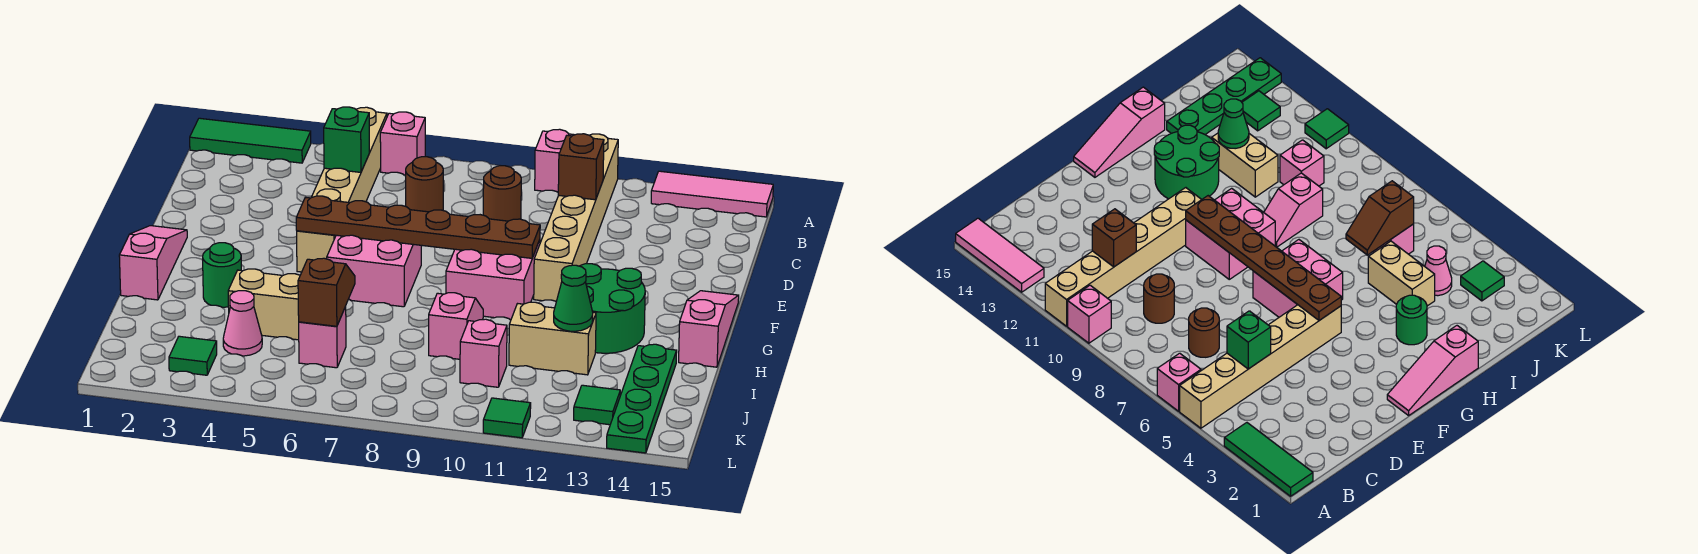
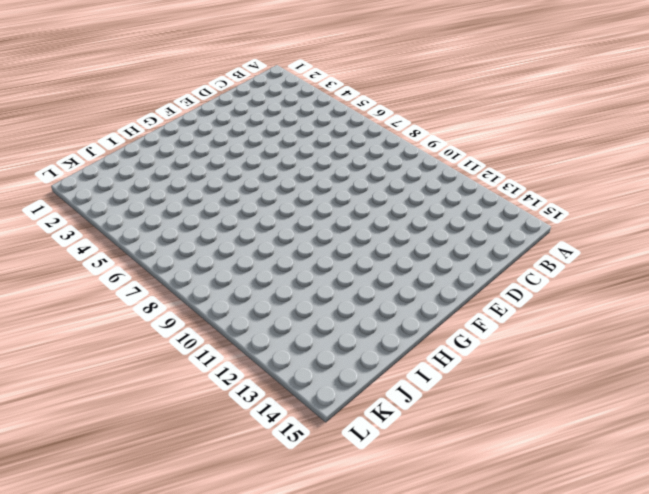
none -> green 1x3 tile [190,118,311,163]
none -> tan 1x6 brick [297,107,387,272]
none -> pink 1x1 brick [380,112,425,175]

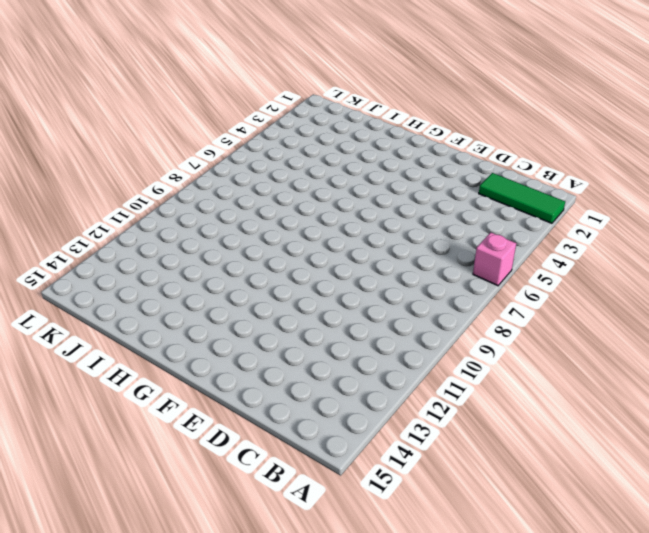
green 1x3 tile [479,173,565,223] -> green 1x3 tile turned to [190,118,311,163]
none -> tan 1x6 brick [297,107,387,272]
none -> pink 1x1 brick [535,129,574,192]
none -> tan 1x6 brick [534,134,618,301]

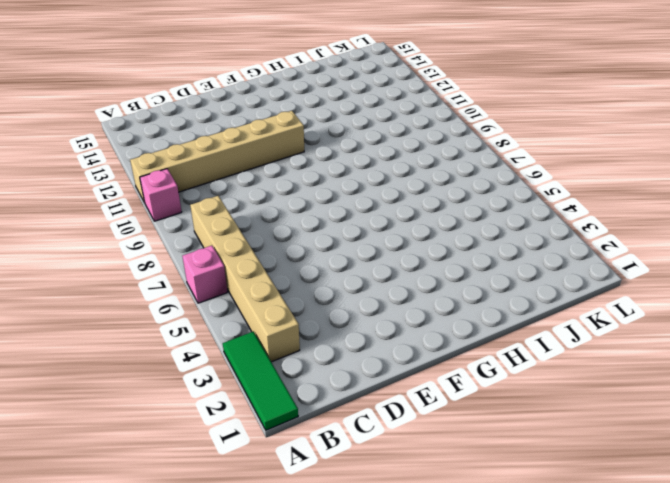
tan 1x6 brick [190,196,300,362] -> tan 1x6 brick turned to [297,107,387,272]
none -> pink 1x3 tile [651,171,773,217]
none -> brown 1x1 round brick [406,157,443,212]
none -> brown 1x1 round brick [483,166,521,221]

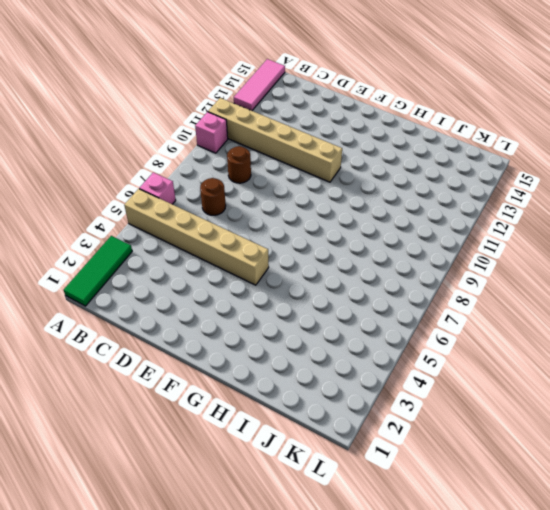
none -> pink 1x3 slope [119,226,187,300]
none -> pink 2x2 brick [327,235,421,307]
none -> pink 2x2 brick [446,240,540,320]

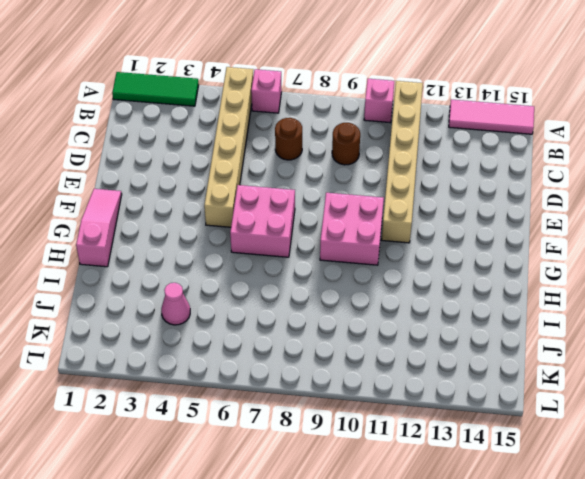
none -> pink 1x3 slope [679,291,739,367]
none -> green 2x2 round brick [580,264,645,353]
none -> green 1x1 round brick [203,243,241,307]

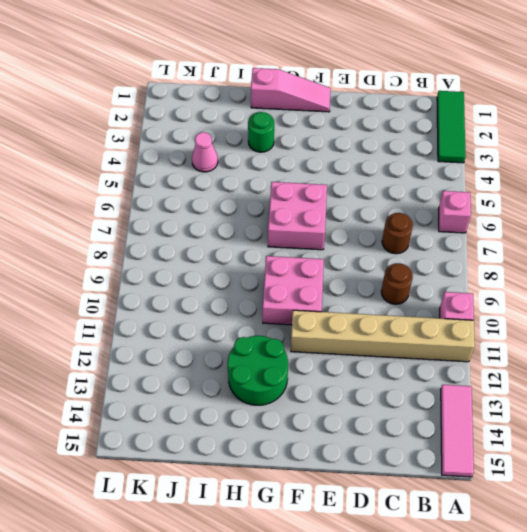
none -> tan 1x6 brick [297,107,387,272]
none -> pink 1x3 slope [679,291,739,367]
none -> pink 1x2 slope [429,293,483,359]

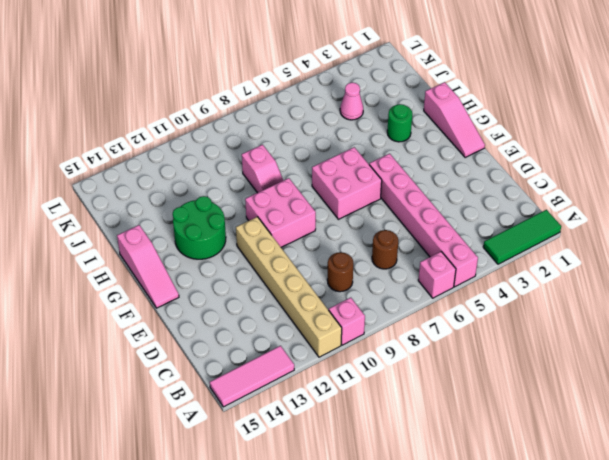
pink 1x6 brick [369,154,478,287] -> tan 1x6 brick [297,107,387,272]
none -> tan 1x2 brick [228,269,300,340]
none -> tan 1x2 brick [509,302,596,375]
none -> green 1x4 plate [607,344,677,453]

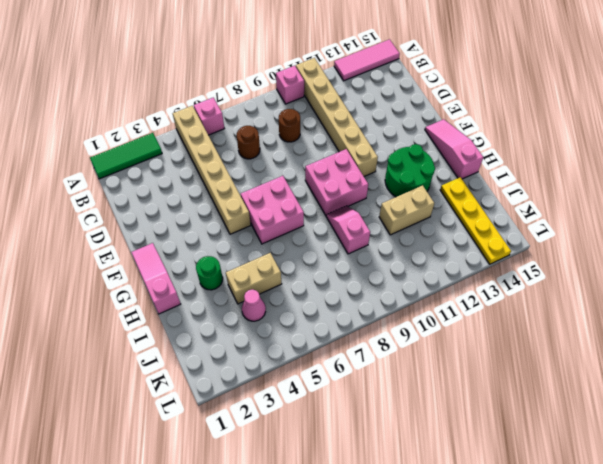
yellow 1x4 plate [440,177,511,264] -> green 1x4 plate [607,344,677,453]
none -> pink 1x1 brick [299,307,346,368]
none -> pink 1x1 brick [460,319,507,387]
none -> green 1x1 tile [169,336,217,375]

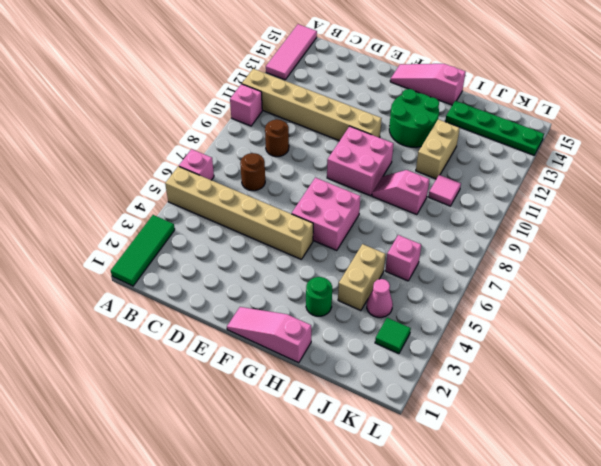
pink 1x1 tile [428,175,461,206] -> pink 1x1 brick [460,319,507,387]
none -> green 1x1 tile [574,385,620,425]
none -> green 1x1 tile [483,398,531,438]
none -> green 1x1 brick [324,107,369,172]

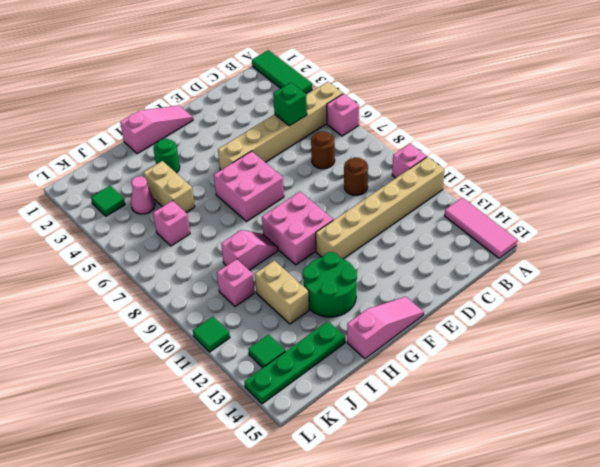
none -> brown 1x1 brick [558,134,604,200]
none -> brown 1x6 plate [296,196,540,258]
none -> brown 1x2 slope [298,258,355,326]

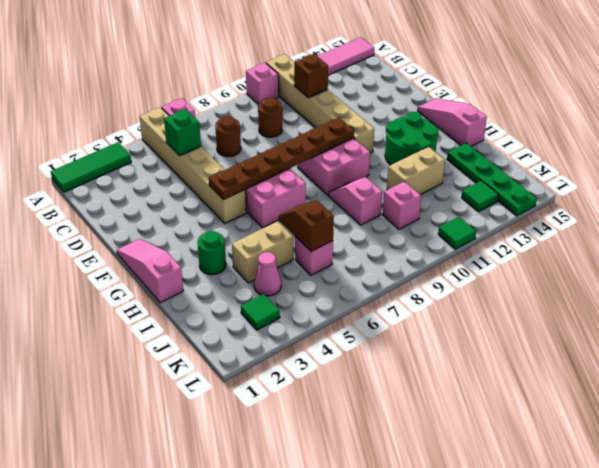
none -> green 1x1 cone [554,265,593,331]

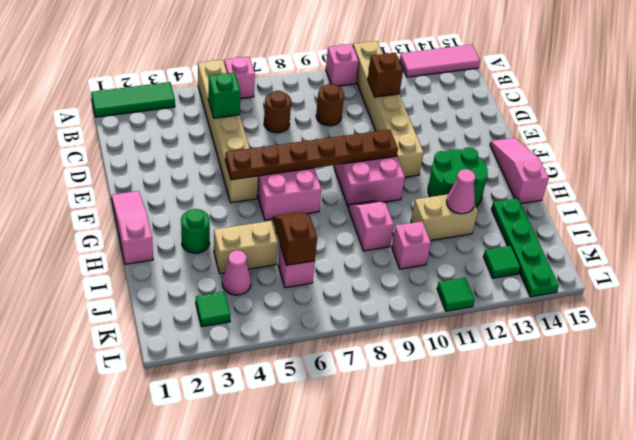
pink 1x1 cone [446,169,475,214] -> green 1x1 cone [554,265,593,331]

